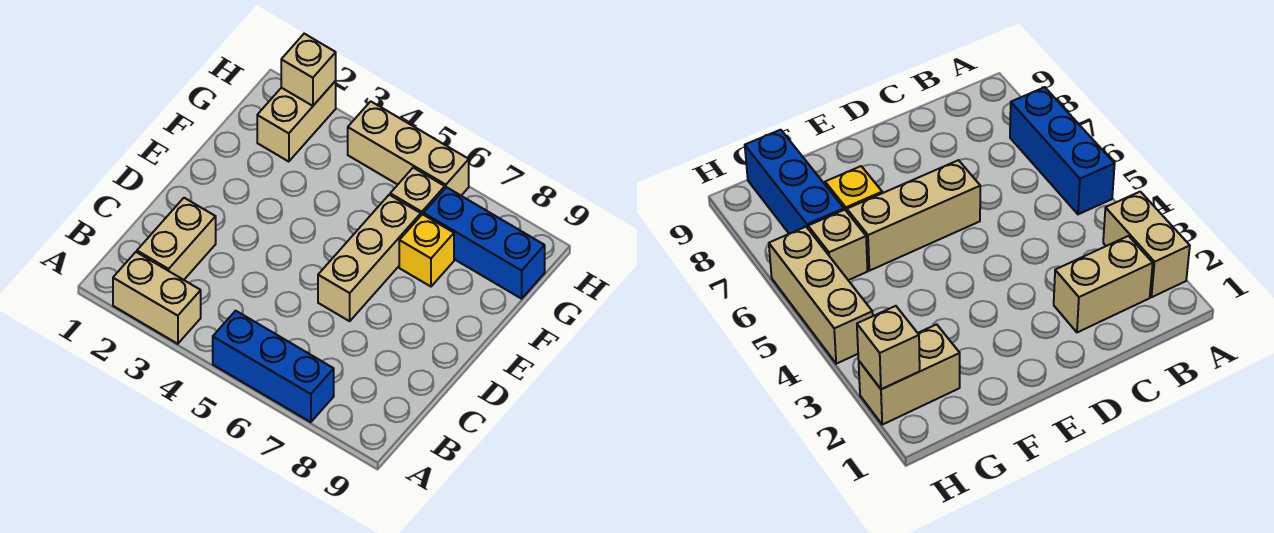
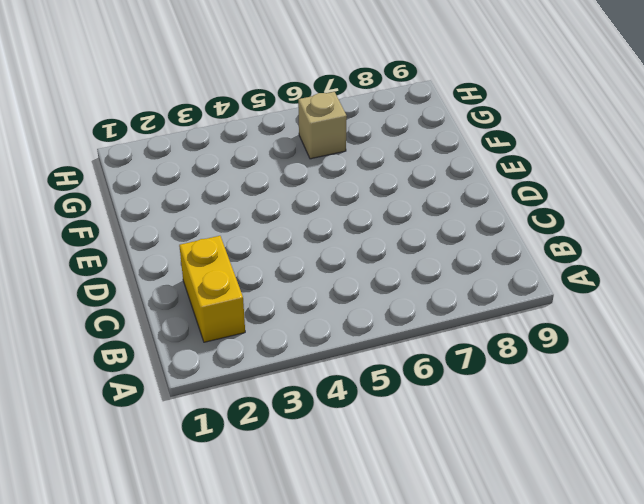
yellow 1x2 brick [179,236,245,342] -> tan 1x2 brick [137,198,216,280]
none -> tan 1x2 brick [113,252,201,344]
none -> blue 1x3 brick [213,311,334,422]

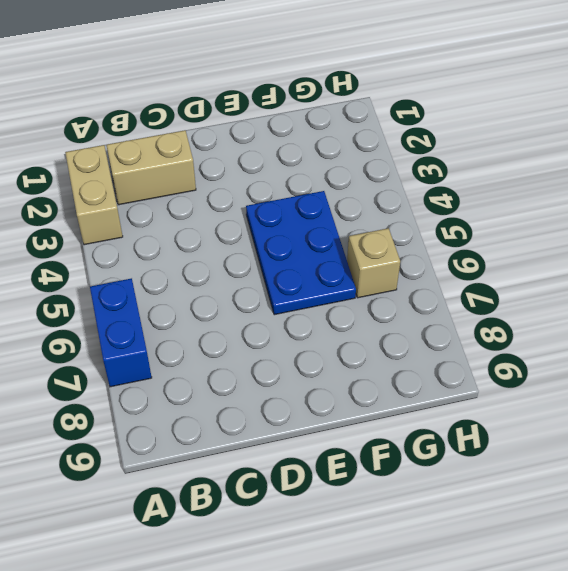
blue 1x2 brick [90,278,152,387] -> blue 1x3 brick [213,311,334,422]
blue 2x3 plate [246,191,356,315] -> tan 1x3 brick [318,195,421,321]
none -> yellow 1x1 brick [399,214,454,287]
none -> tan 1x2 brick [257,81,336,162]

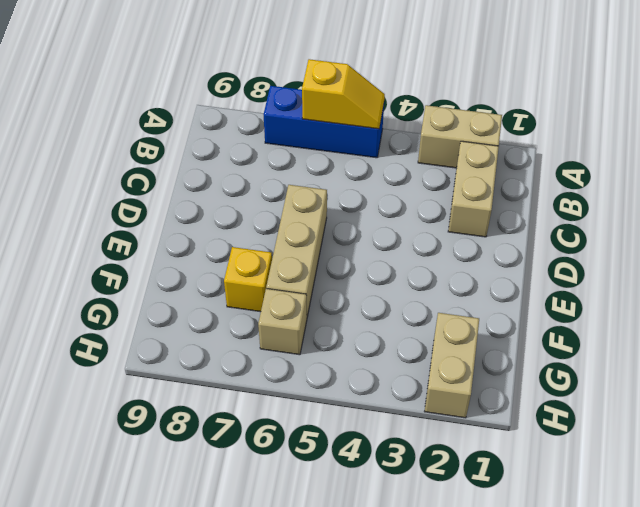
yellow 1x2 slope [302,59,385,129] -> none
none -> blue 1x3 brick [423,187,545,299]
none -> tan 1x3 brick [348,101,469,196]

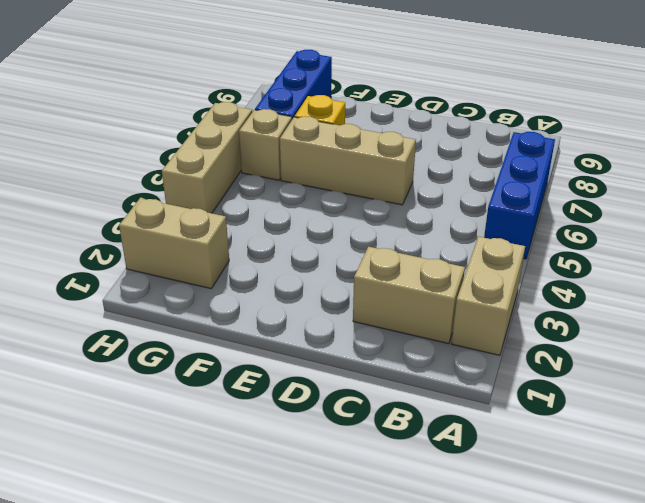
none -> tan 1x1 brick [281,34,336,106]

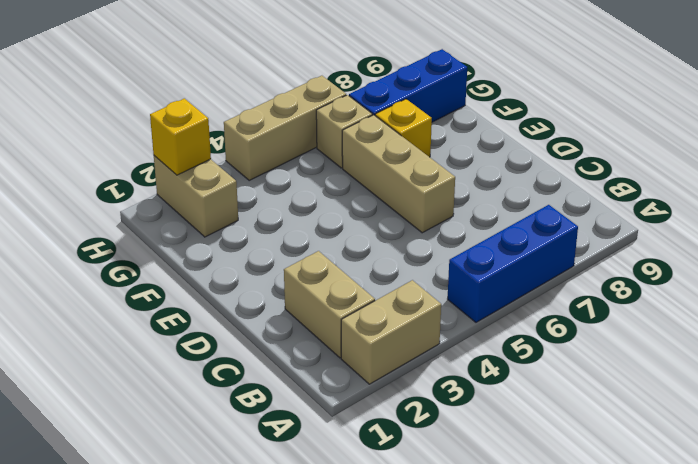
yellow 1x1 brick [150,98,211,175] -> tan 1x1 brick [281,34,336,106]

